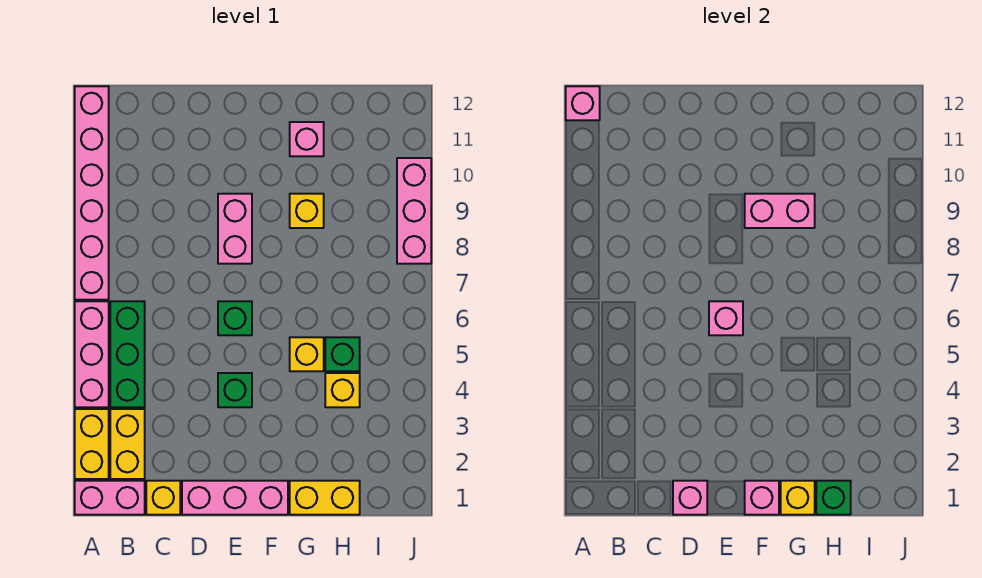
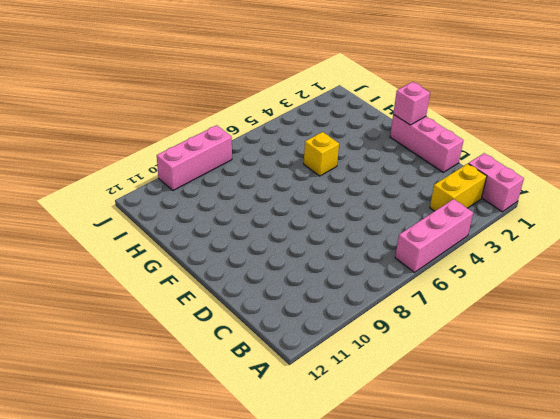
none -> yellow 1x2 brick [75,409,109,479]
none -> pink 1x6 brick [75,86,109,300]
none -> green 1x3 brick [110,301,145,407]

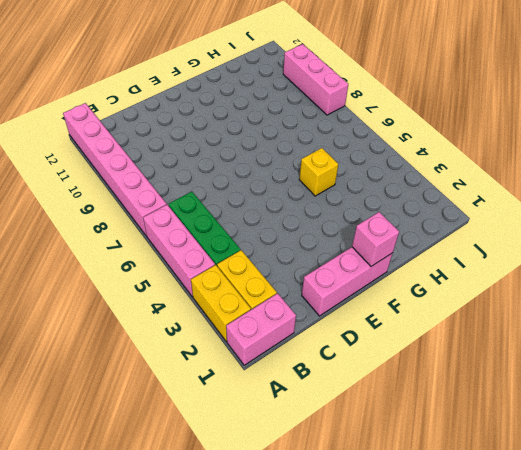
none -> yellow 1x1 brick [146,481,180,515]
none -> green 1x1 brick [218,373,252,407]
none -> green 1x1 brick [218,301,252,335]

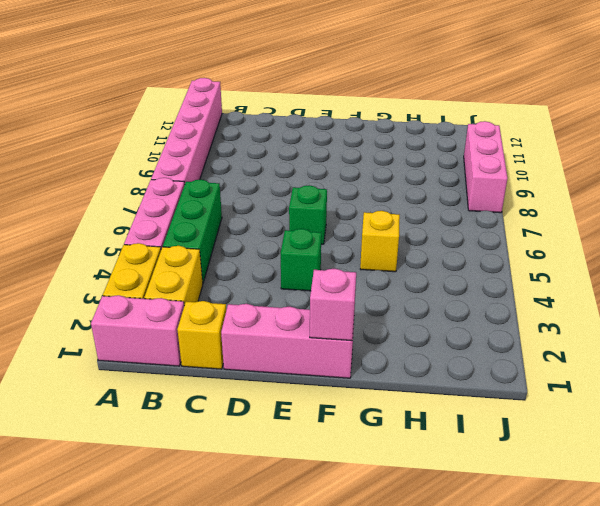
none -> pink 1x2 brick [218,194,252,264]
none -> yellow 1x2 brick [290,481,360,515]
none -> yellow 1x1 brick [290,194,324,228]

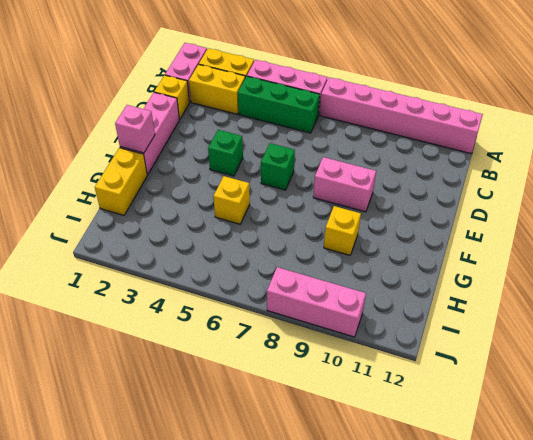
none -> pink 1x1 brick [290,122,324,156]
none -> yellow 1x1 brick [325,373,360,407]
none -> green 1x1 brick [325,337,360,371]

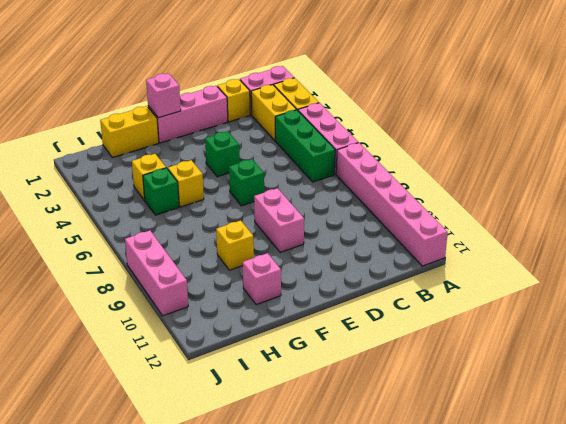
none -> pink 1x1 brick [566,86,600,120]
none -> pink 1x1 brick [673,481,707,515]
none -> pink 1x1 brick [709,301,743,335]

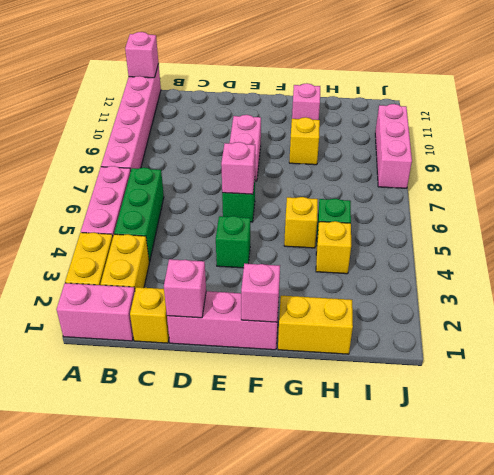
none -> pink 1x2 brick [745,194,815,228]
none -> yellow 1x1 brick [781,481,815,515]
none -> green 1x1 brick [816,481,851,515]

